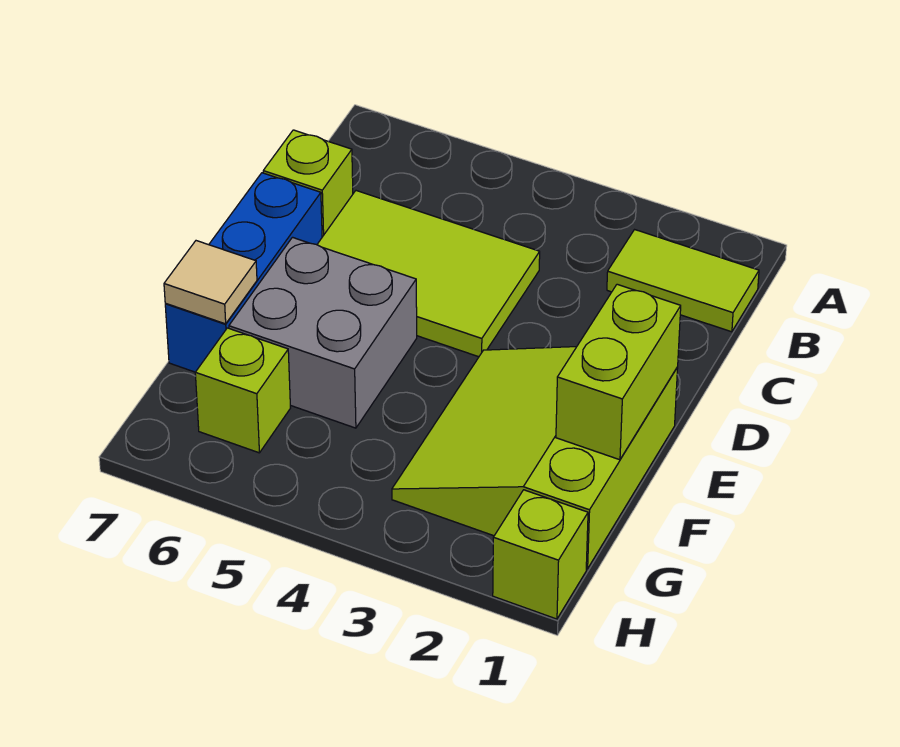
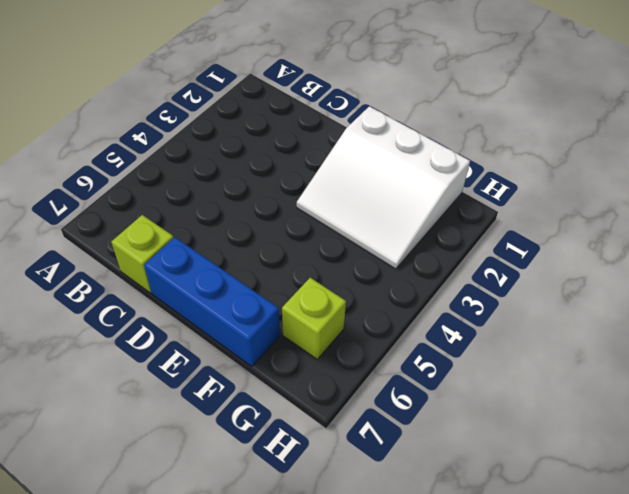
white 3x3 slope [297,106,470,269] -> lime 3x3 slope [392,347,678,569]
none -> lime 1x2 tile [607,230,759,332]
none -> lime 2x3 tile [317,191,540,357]

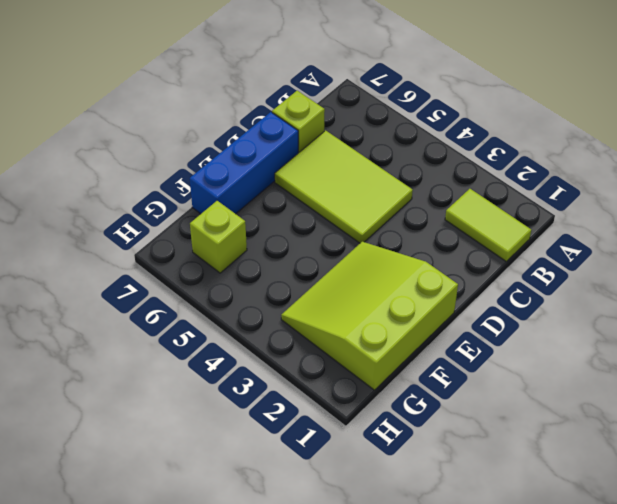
none -> grey 2x2 brick [229,237,417,428]
none -> lime 1x1 brick [493,490,588,619]

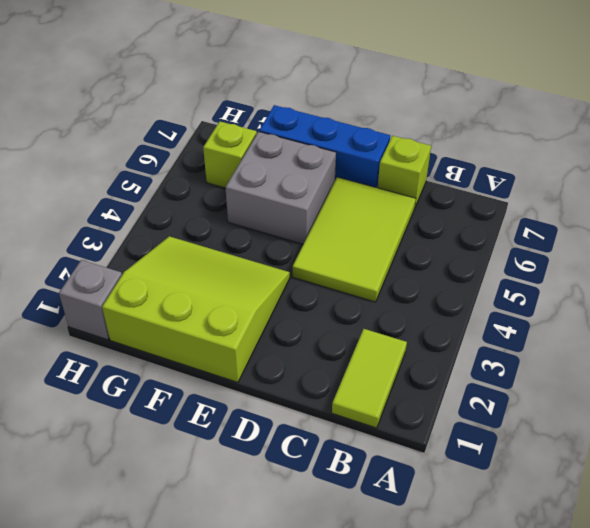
grey 1x1 brick [59,260,122,340] -> lime 1x1 brick [493,490,588,619]
none -> lime 1x2 brick [556,284,681,460]
none -> tan 1x1 tile [164,241,257,324]

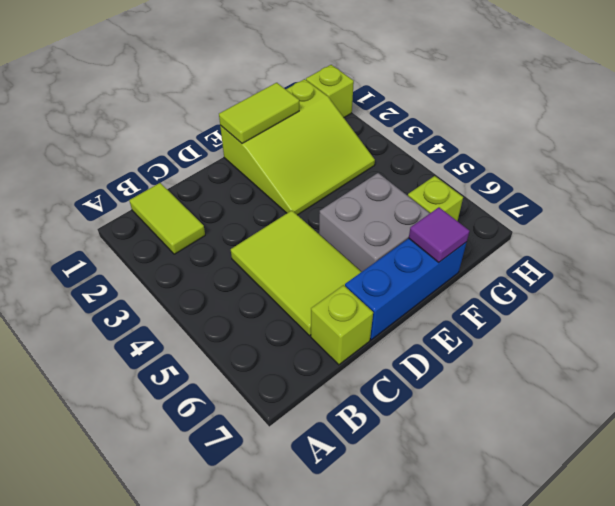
lime 1x2 tile [219,83,299,143] -> lime 1x2 brick [556,284,681,460]
purple 1x1 tile [409,207,470,263] -> tan 1x1 tile [164,241,257,324]

